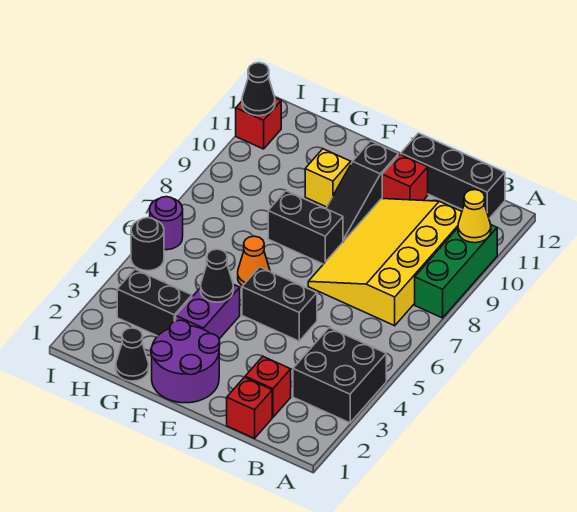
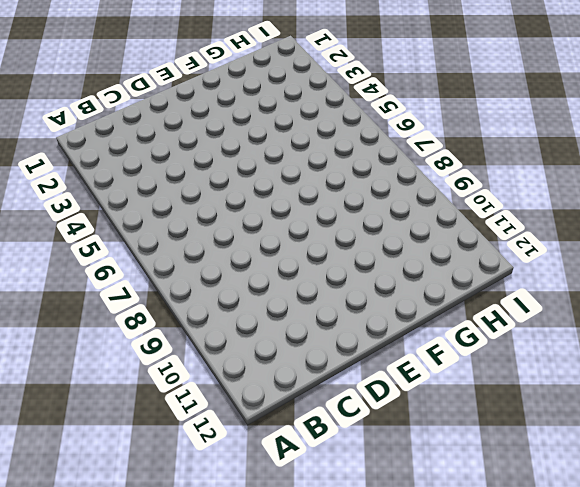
none -> black 2x2 brick [293,328,386,423]
none -> green 1x3 brick [415,225,497,318]
none -> yellow 3x4 slope [308,199,462,326]

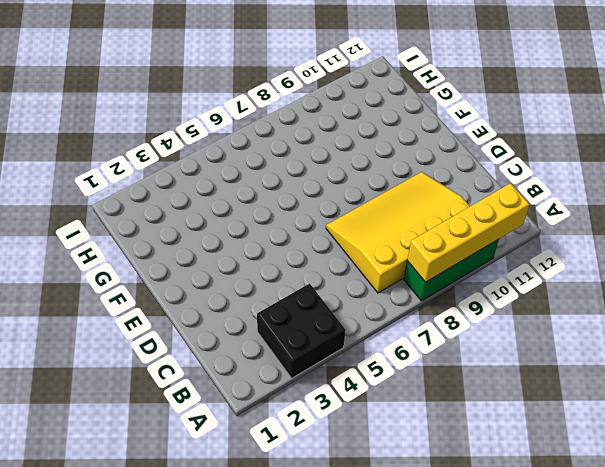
yellow 1x4 brick [407,183,530,282] -> yellow 1x1 cone [458,190,491,243]
none -> black 1x3 brick [401,133,505,218]
none -> red 1x1 brick [227,377,272,438]
none -> red 1x1 brick [245,357,291,417]

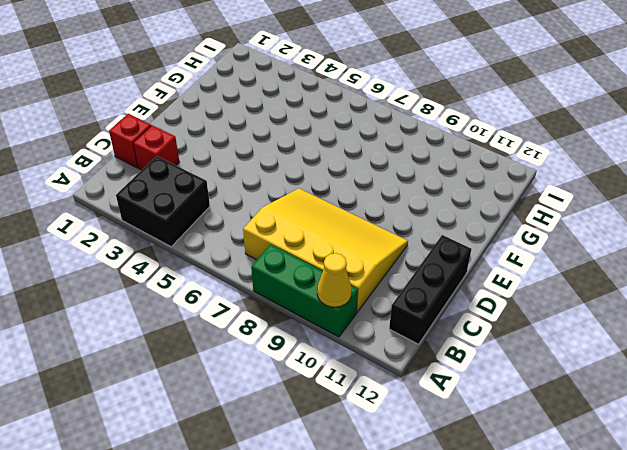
none -> black 1x2 brick [242,267,317,341]
none -> red 1x1 brick [382,154,428,200]
none -> purple 2x2 round brick [151,320,220,403]

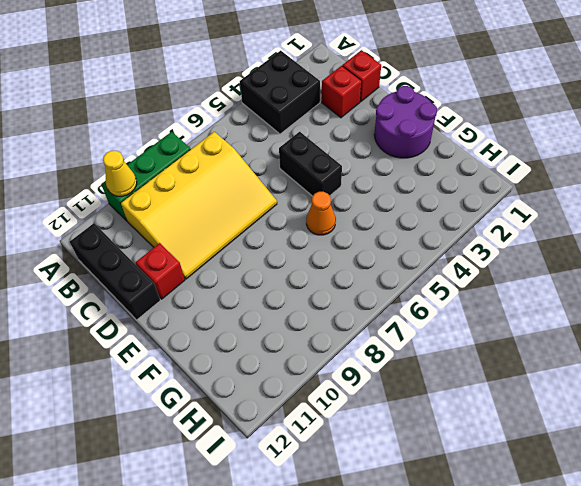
none -> black 1x2 brick [268,191,343,264]
none -> black 1x3 slope [326,141,398,242]
none -> purple 1x2 brick [176,284,240,339]

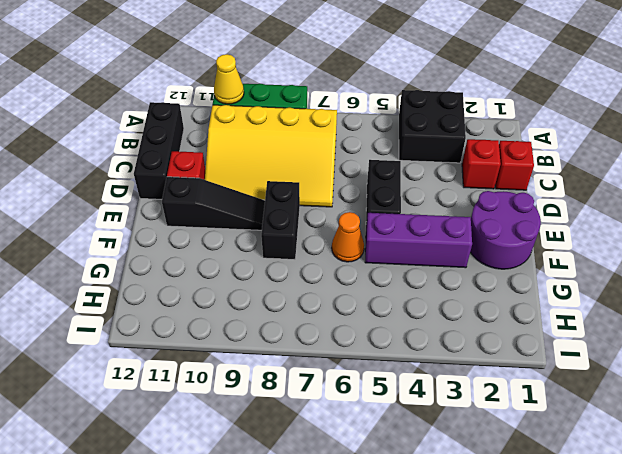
purple 1x3 brick [365,213,472,268] -> purple 1x2 brick [176,284,240,339]
none -> yellow 1x1 brick [305,149,351,207]
none -> black 1x1 cone [116,328,149,381]
none -> black 1x2 brick [117,269,192,336]

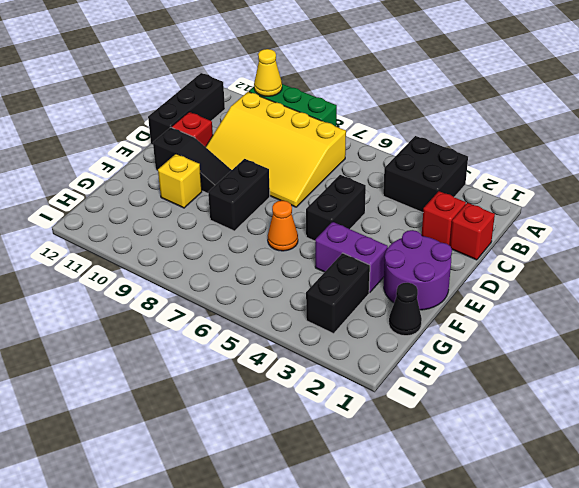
none -> black 1x1 round brick [131,218,164,271]
none -> purple 1x1 round brick [150,197,183,250]
none -> red 1x1 brick [236,98,281,149]

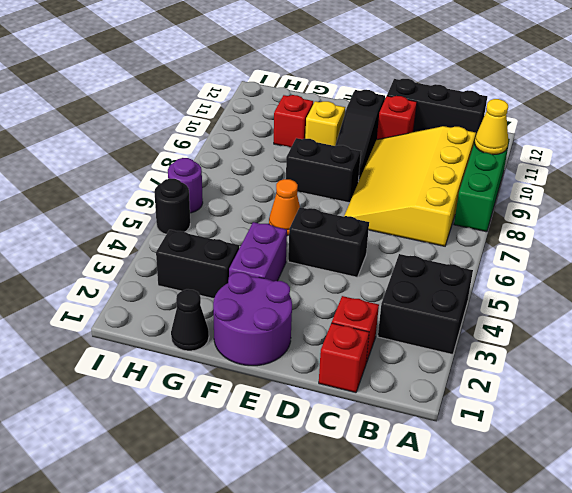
red 1x1 brick [274,95,314,148] -> red 1x1 brick moved to [236,98,281,149]
none -> black 1x1 cone [201,249,233,302]
none -> black 1x1 cone [242,63,275,116]

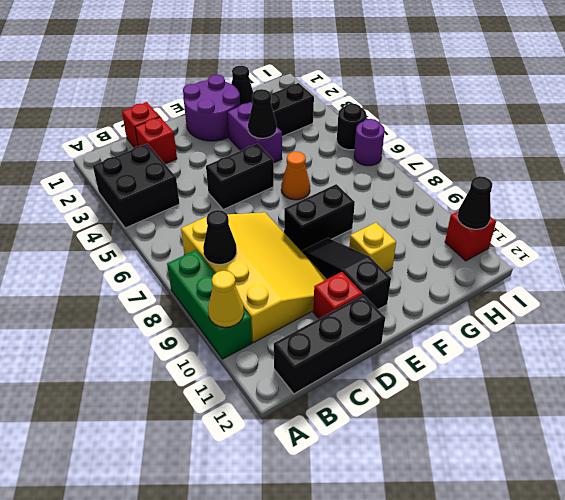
black 1x1 cone [203,210,237,264] -> none

